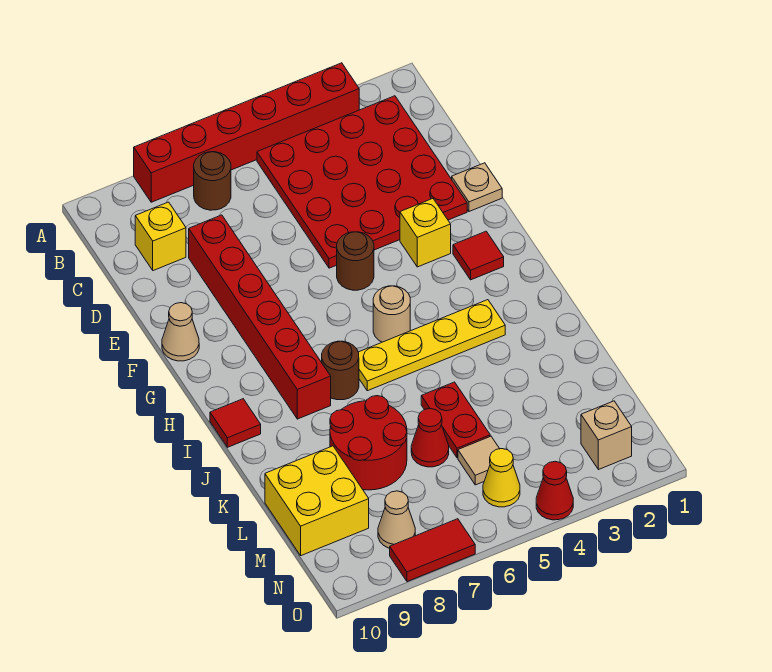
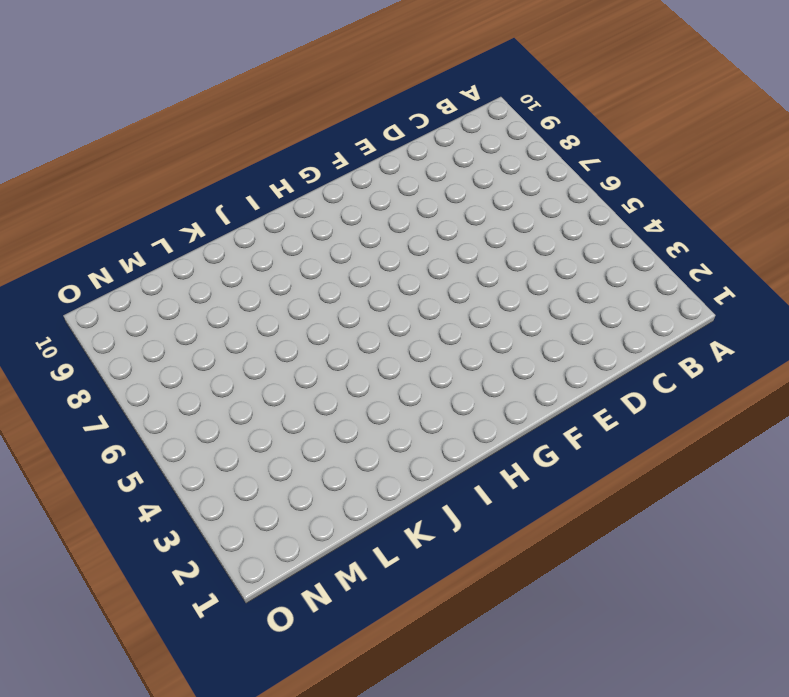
none -> red 1x6 brick [134,63,359,202]
none -> red 4x4 plate [257,96,467,268]
none -> brown 1x1 round brick [194,152,231,210]

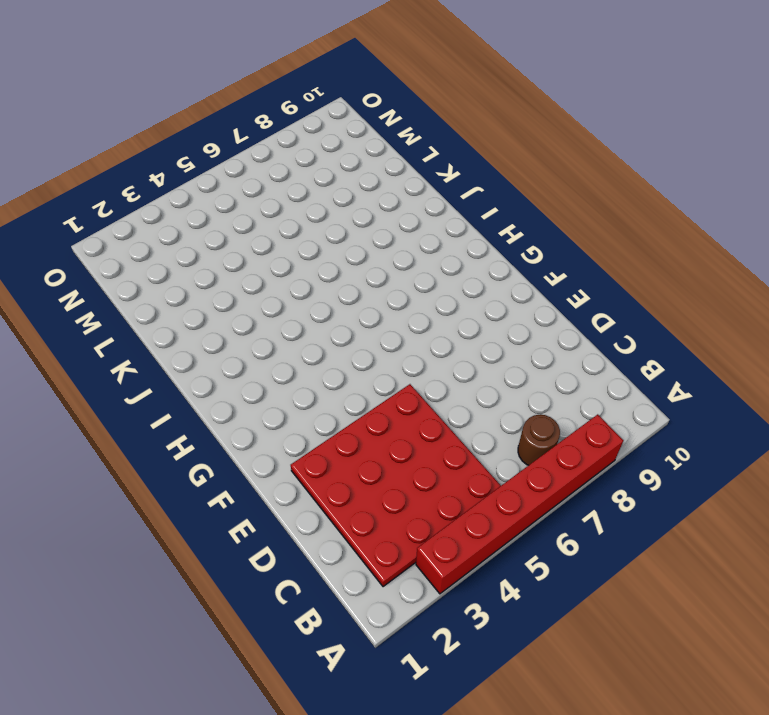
none -> yellow 1x1 brick [135,202,186,271]
none -> red 1x6 brick [189,215,331,419]
none -> tan 1x1 plate [452,163,502,211]

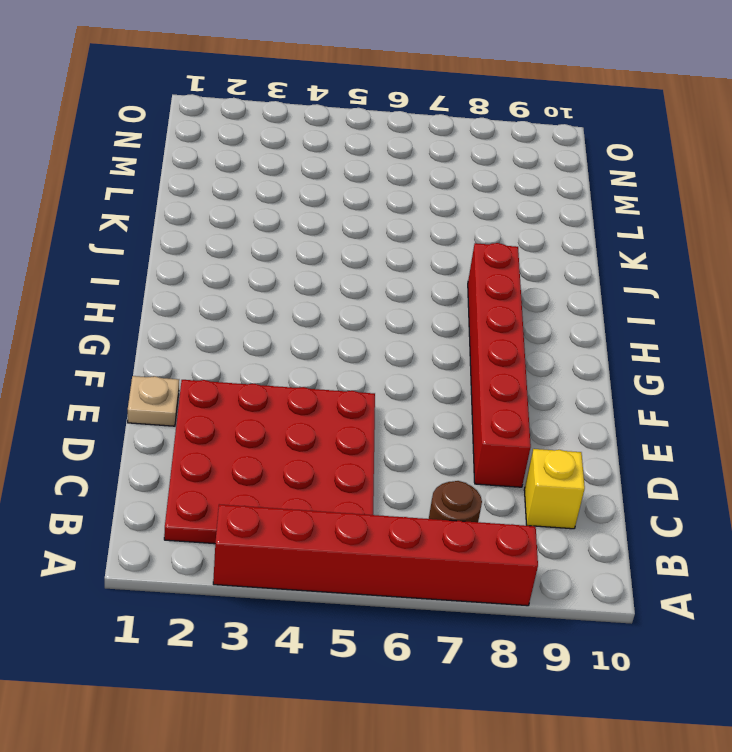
none -> yellow 1x1 brick [400,199,451,267]
none -> brown 1x1 round brick [337,232,374,290]
none -> tan 1x1 cone [162,303,199,361]

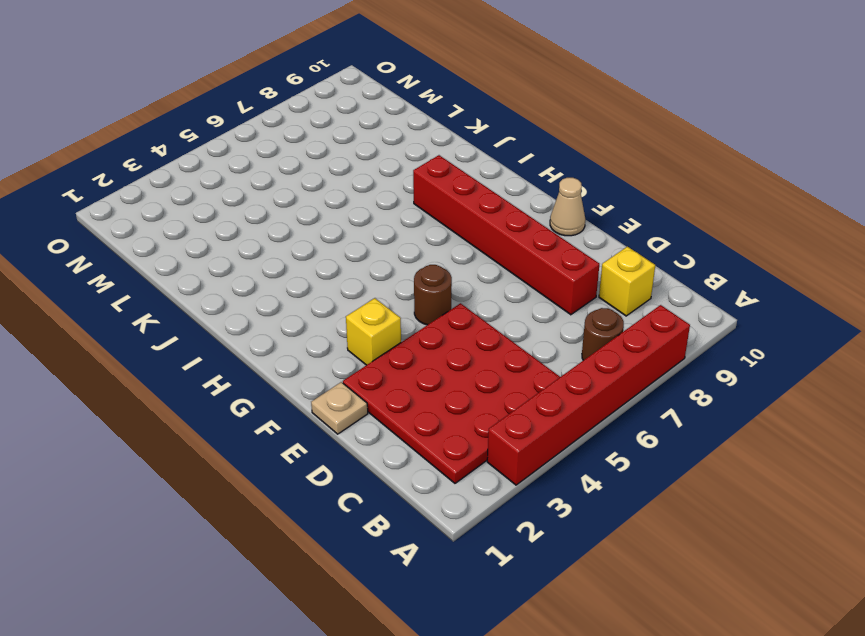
none -> red 1x1 tile [453,231,504,280]
none -> tan 1x1 round brick [373,286,410,342]
none -> yellow 1x4 plate [358,300,505,391]

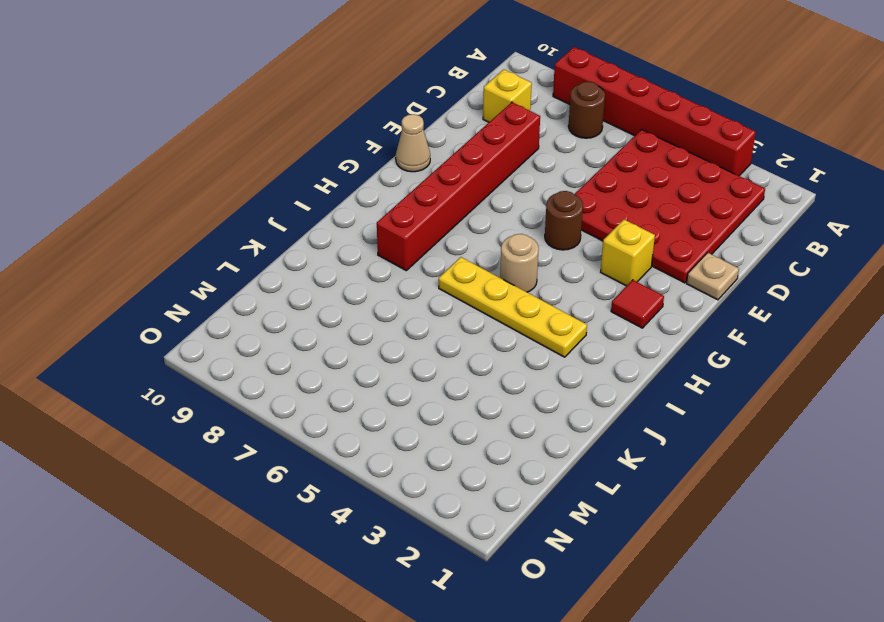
none -> brown 1x1 round brick [322,341,359,400]
none -> red 1x1 tile [210,399,261,447]
none -> red 1x2 plate [421,382,490,458]

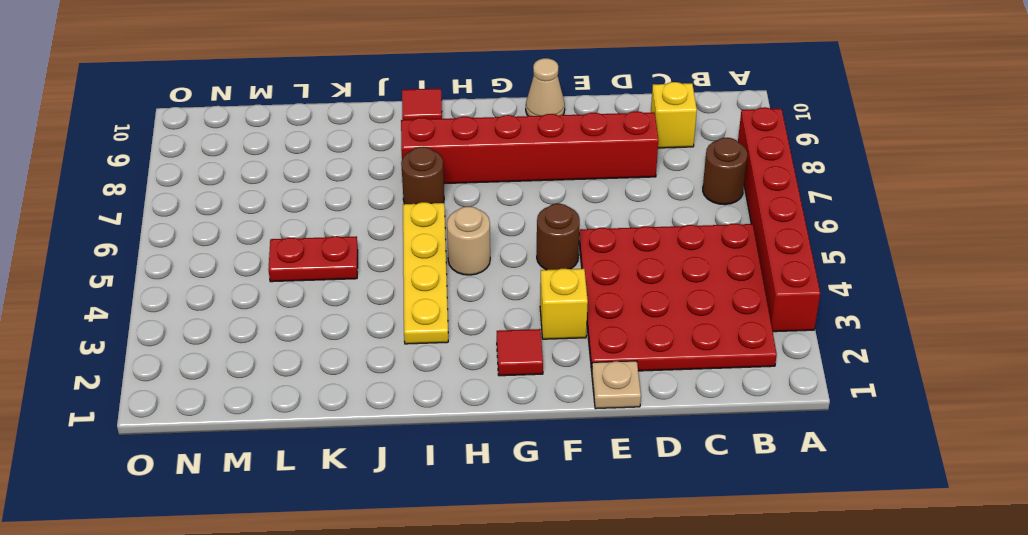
none -> red 2x2 round brick [330,396,407,490]
none -> red 1x1 cone [411,408,449,467]
none -> yellow 2x2 brick [265,446,369,556]

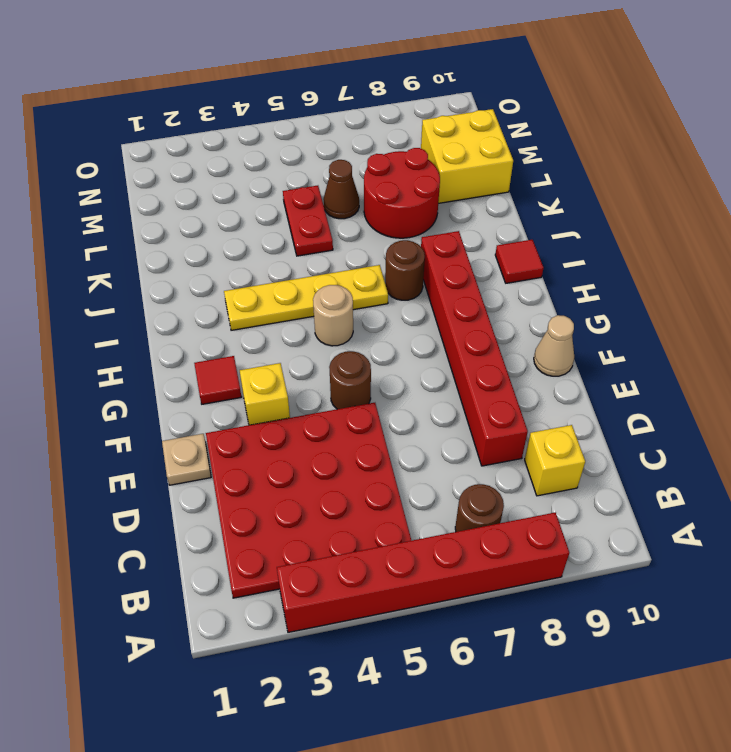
brown 1x1 cone [323,160,359,219] -> red 1x1 cone [411,408,449,467]
none -> tan 1x1 tile [458,436,500,485]
none -> tan 1x1 brick [581,401,632,470]
none -> yellow 1x1 cone [483,449,520,507]

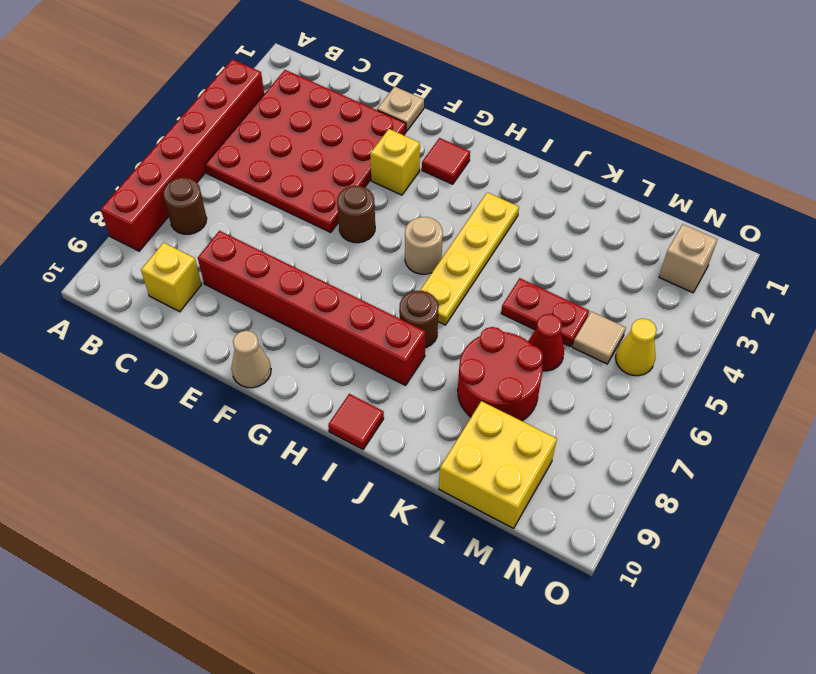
none -> tan 1x1 cone [378,491,415,548]
none -> red 1x1 cone [536,461,573,520]
none -> red 1x2 tile [390,519,475,582]

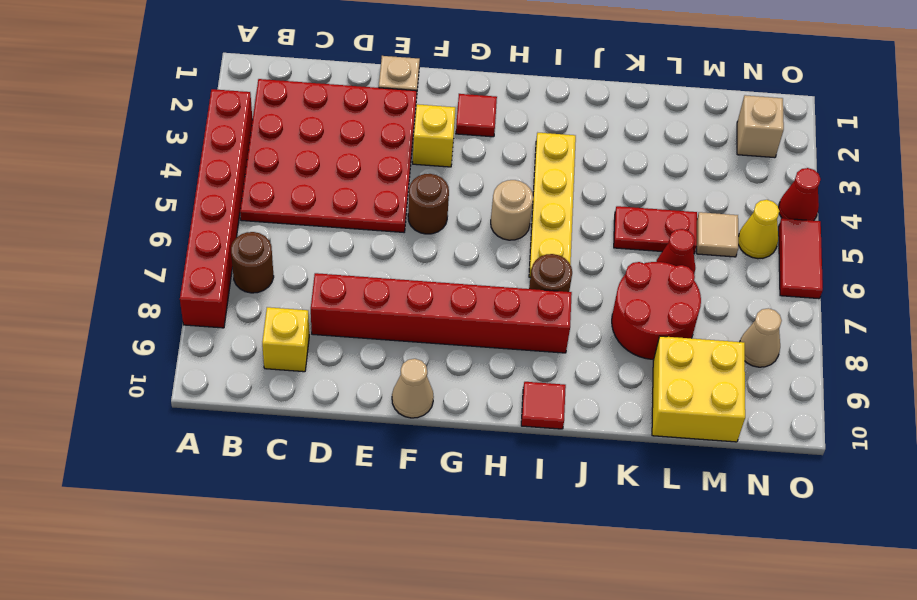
red 1x2 tile [779,218,823,299] -> red 1x2 tile moved to [390,519,475,582]

